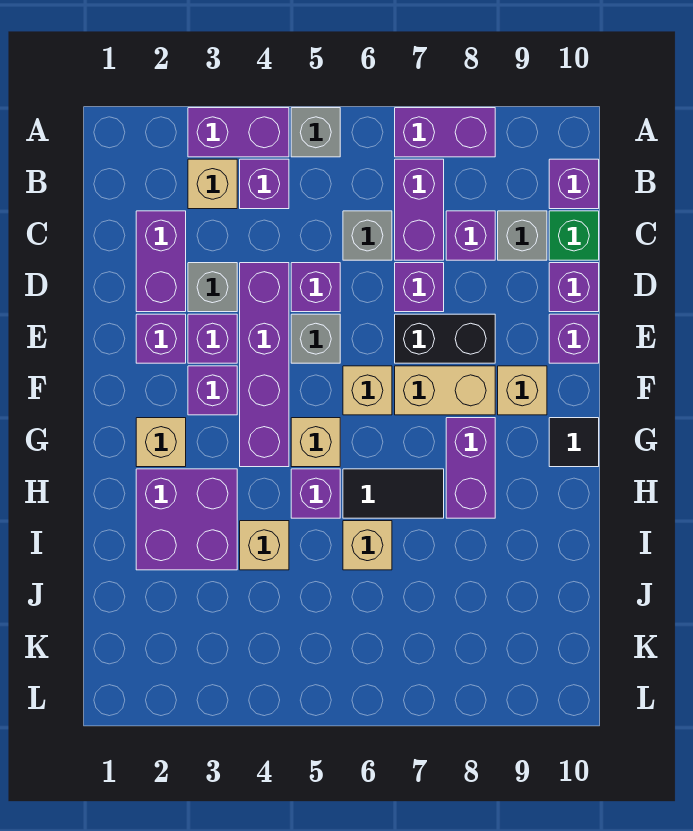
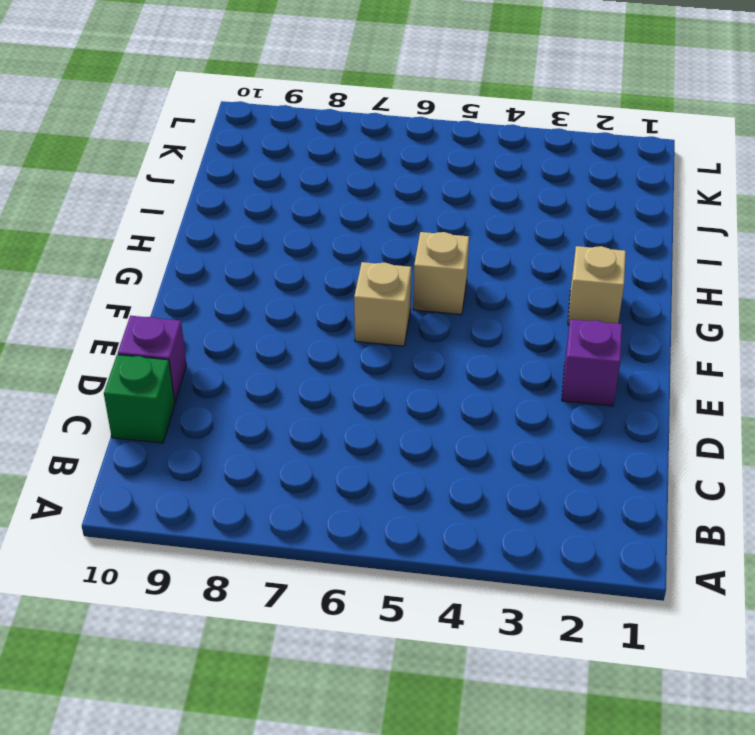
none -> purple 1x2 brick [188,108,289,157]
none -> grey 1x1 brick [291,108,340,157]
none -> purple 1x2 brick [395,108,495,157]
none -> tan 1x1 brick [188,159,237,209]

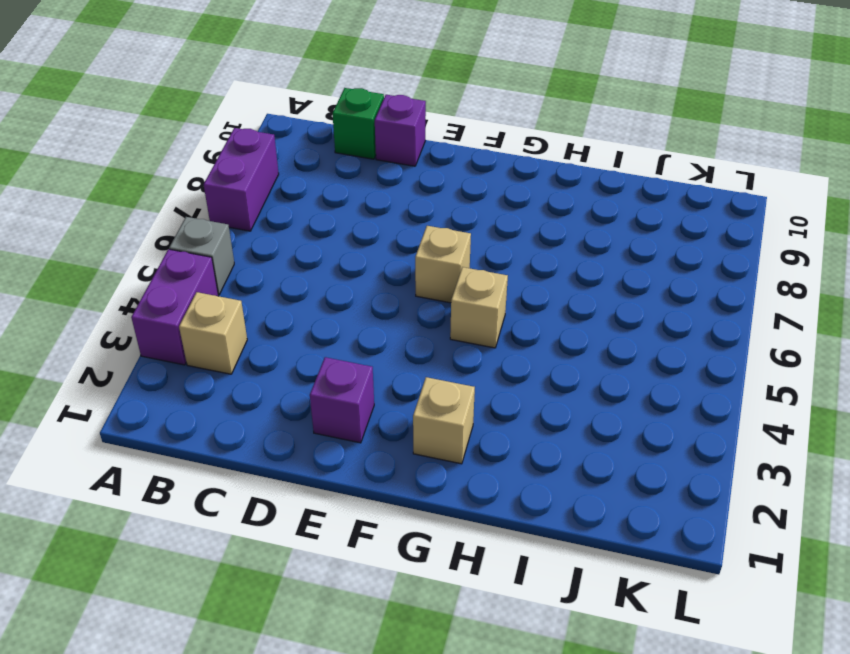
none -> purple 1x1 brick [240,159,289,209]
none -> purple 1x2 brick [395,159,444,260]
none -> purple 1x1 brick [549,159,599,209]
none -> purple 1x2 brick [136,211,186,312]

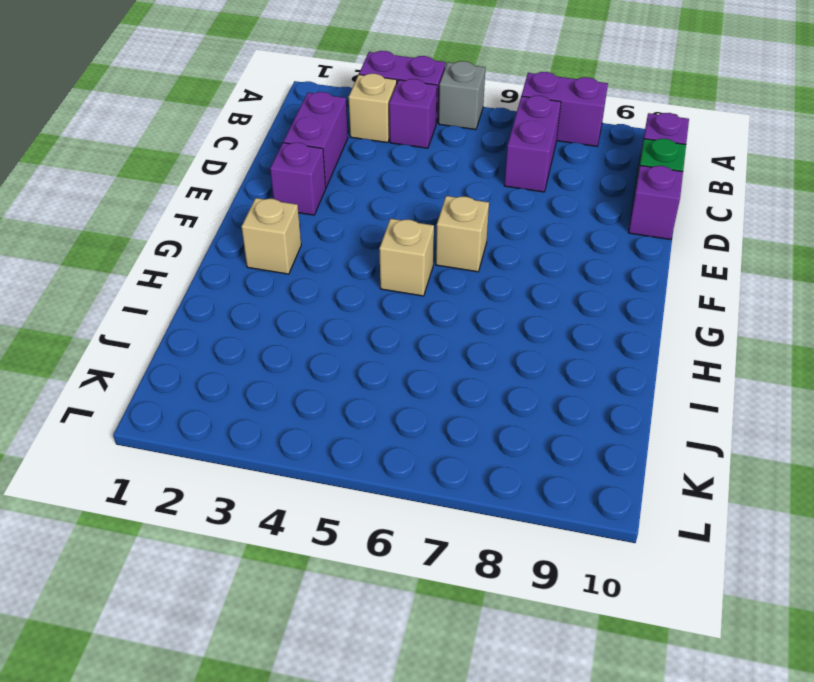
none -> grey 1x1 brick [343,211,392,260]
none -> purple 1x1 brick [446,211,495,260]
none -> grey 1x1 brick [498,211,547,260]
none -> grey 1x1 brick [188,263,237,312]

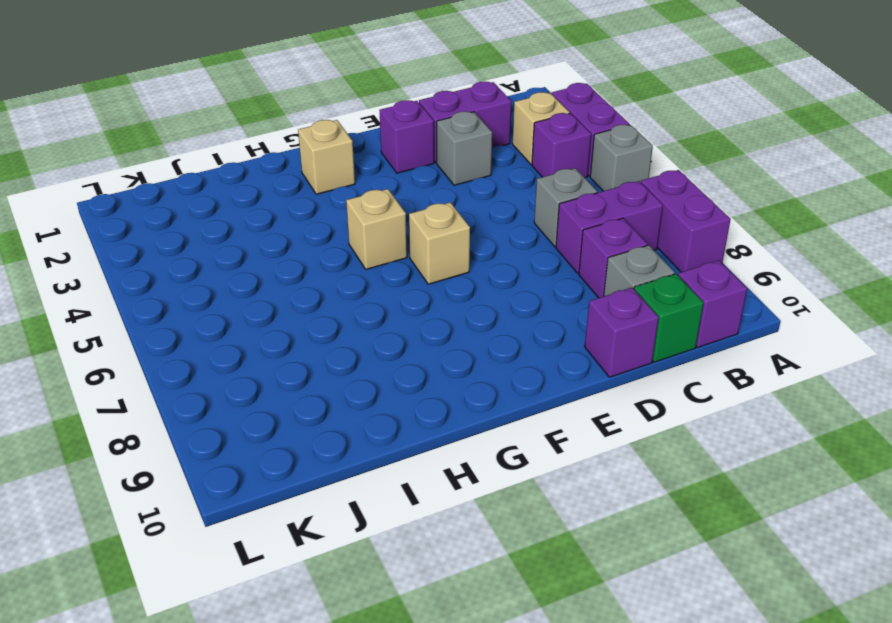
none -> purple 1x4 brick [240,263,289,467]
none -> purple 1x1 brick [291,263,340,312]
none -> purple 1x1 brick [395,263,444,312]
none -> purple 1x1 brick [188,314,237,363]

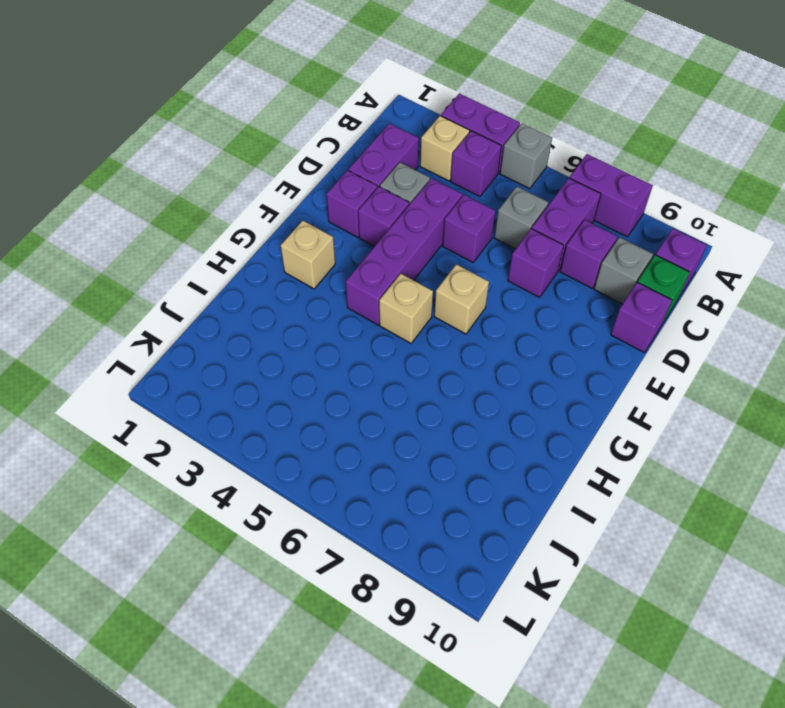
none -> grey 1x1 brick [291,314,340,363]
none -> black 1x2 brick [395,314,495,363]
none -> purple 1x1 brick [549,314,599,363]
none -> purple 1x1 brick [188,366,237,415]

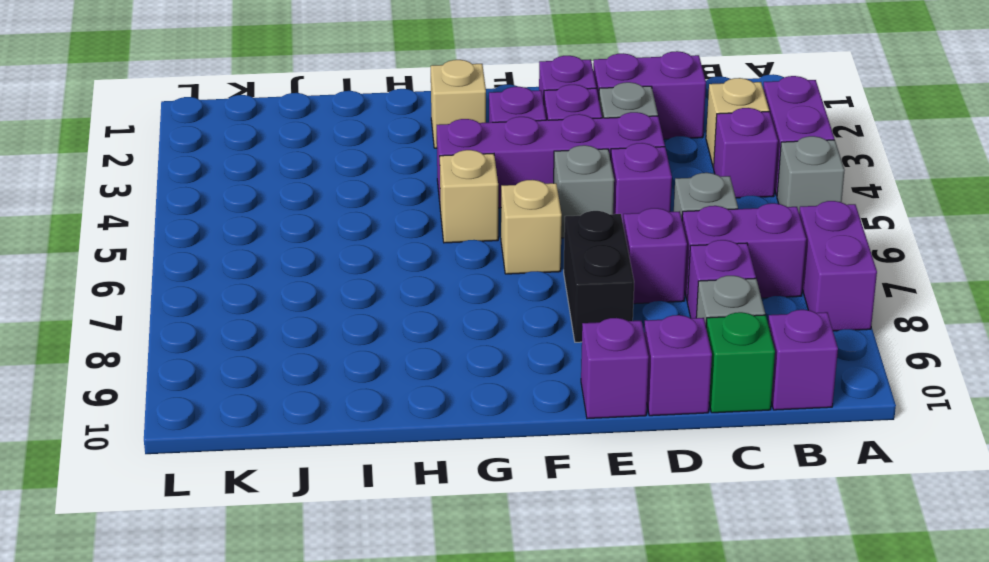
none -> tan 1x2 brick [395,366,495,415]
none -> tan 1x1 brick [498,366,547,415]
none -> purple 1x2 brick [446,418,495,518]
none -> black 1x1 tile [549,418,599,467]

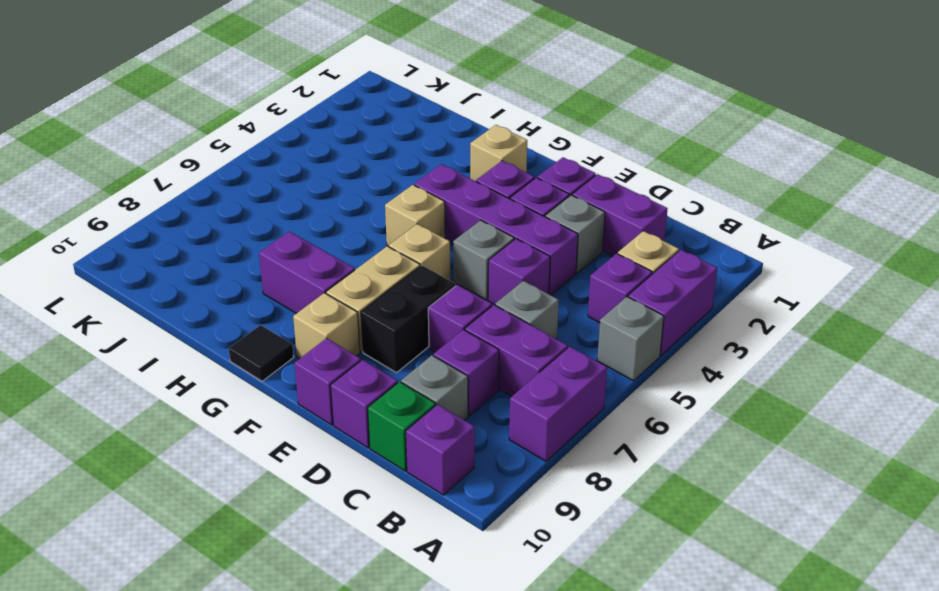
none -> purple 2x2 brick [136,469,237,570]
none -> purple 1x1 brick [291,469,340,518]
none -> black 1x2 tile [343,469,444,518]
none -> tan 1x1 brick [240,521,289,570]

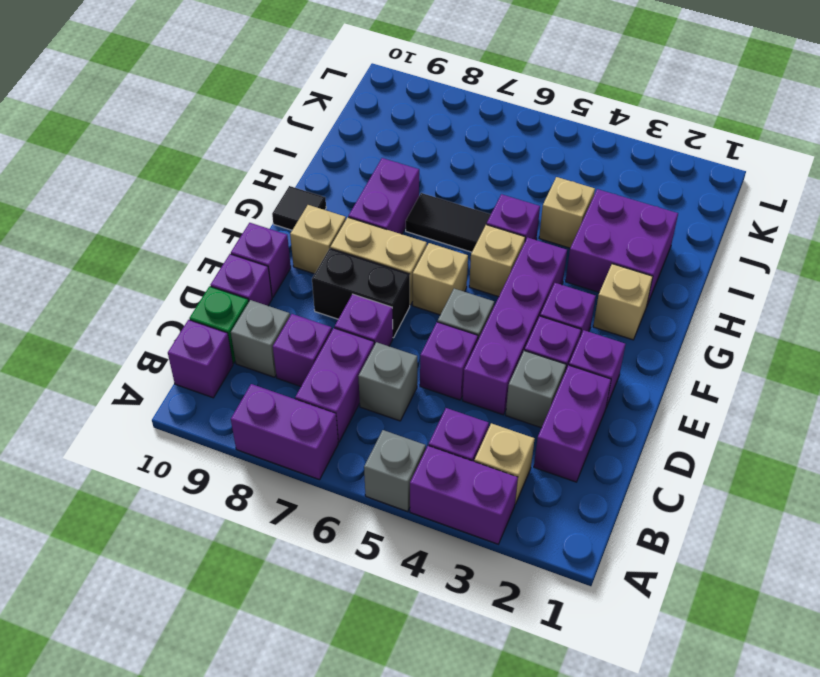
none -> tan 1x1 brick [343,521,392,570]

